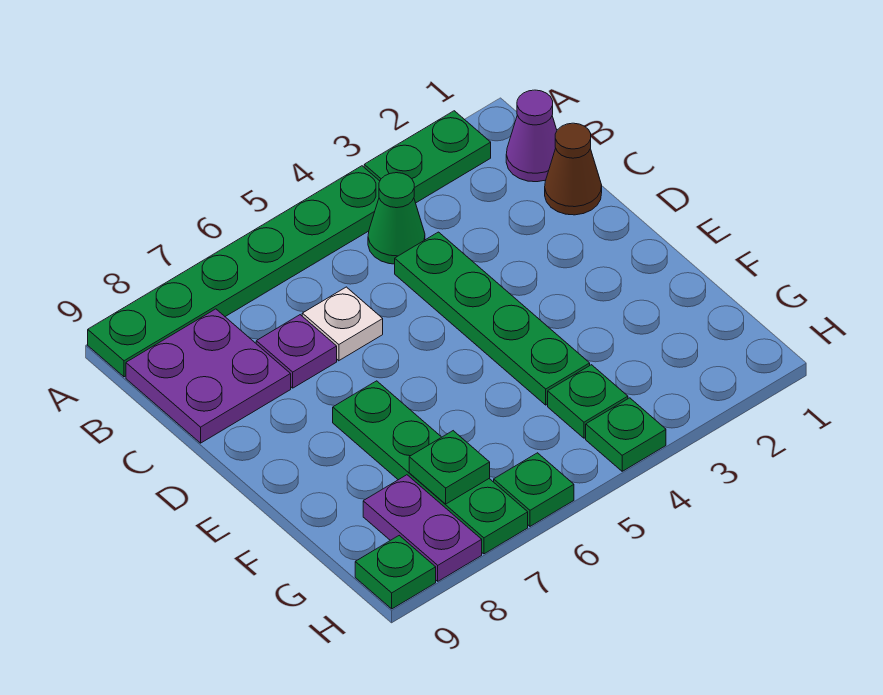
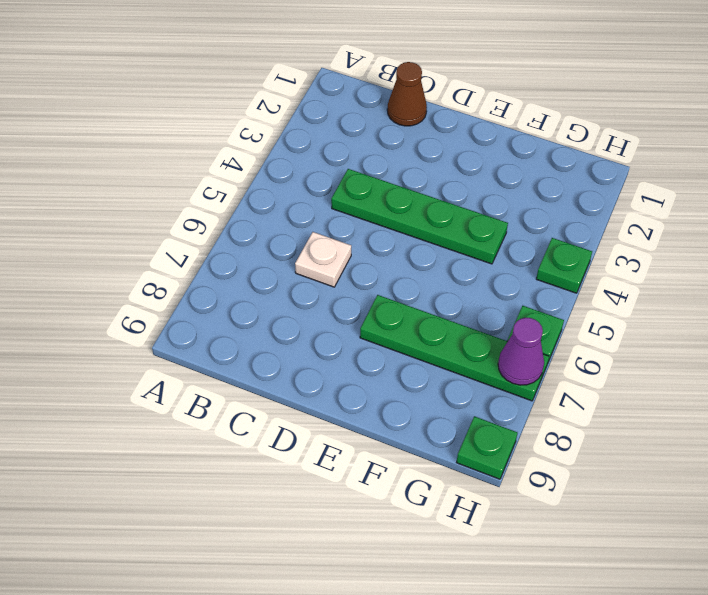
purple 1x1 cone [498,318,544,385] -> purple 1x1 cone moved to [506,90,557,182]
none -> green 1x2 plate [364,111,491,203]
none -> green 1x6 plate [88,166,380,377]
none -> green 1x1 cone [368,173,425,264]

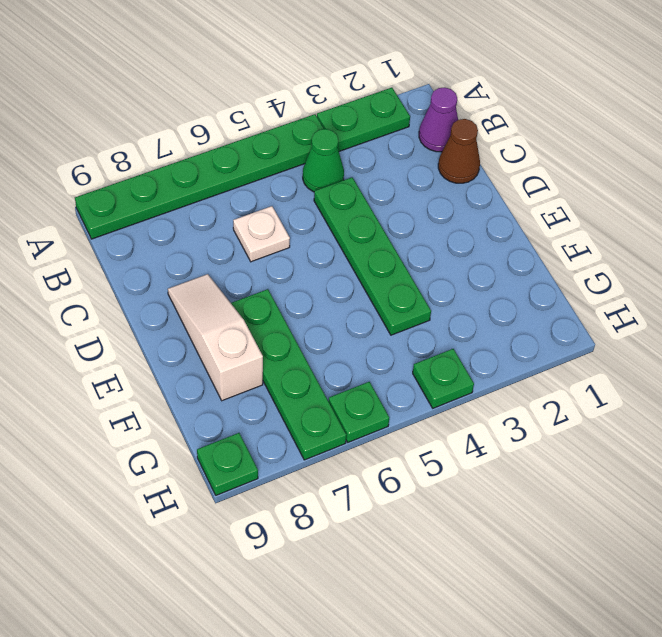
white 1x3 slope [168,274,263,401] -> none
none -> purple 2x2 plate [126,309,291,443]
none -> purple 1x1 plate [256,315,337,388]
none -> green 1x1 plate [548,365,628,438]

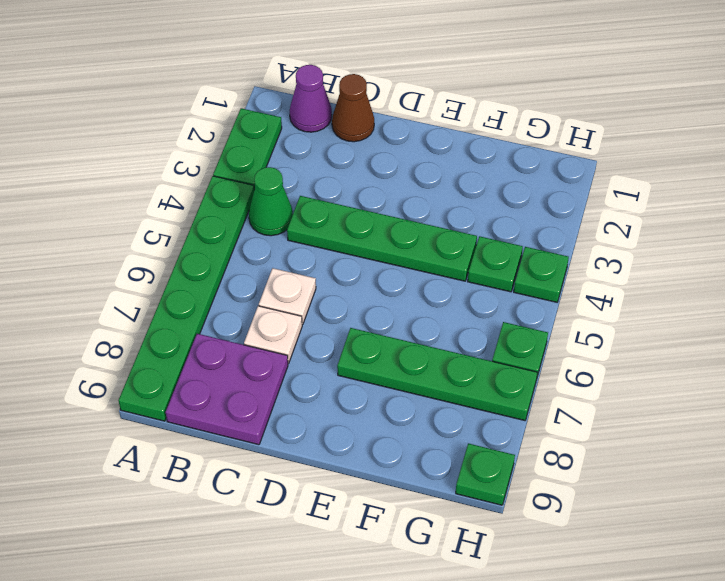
white 1x1 plate [244,306,302,363] -> purple 1x1 plate [256,315,337,388]
none -> purple 1x2 plate [363,475,482,581]
none -> green 1x1 plate [409,431,490,504]

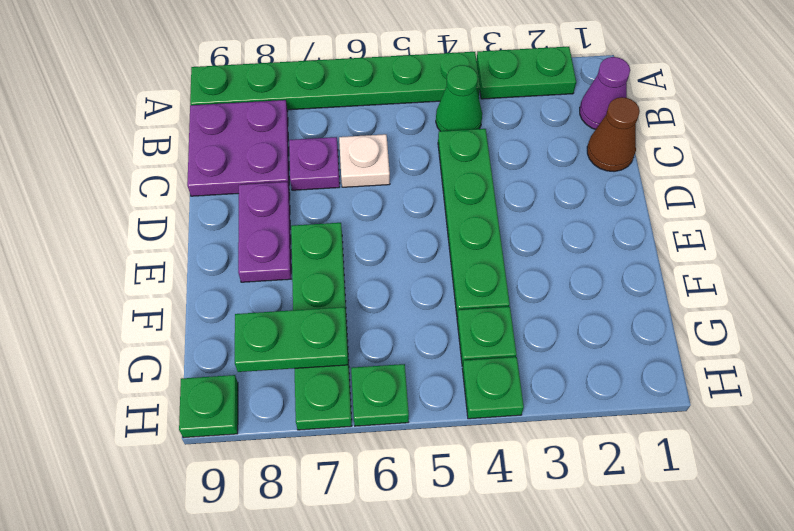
purple 1x2 plate [238,182,291,282] -> purple 1x2 plate moved to [363,475,482,581]
green 1x2 plate [235,307,348,372] -> green 1x1 plate [409,431,490,504]

